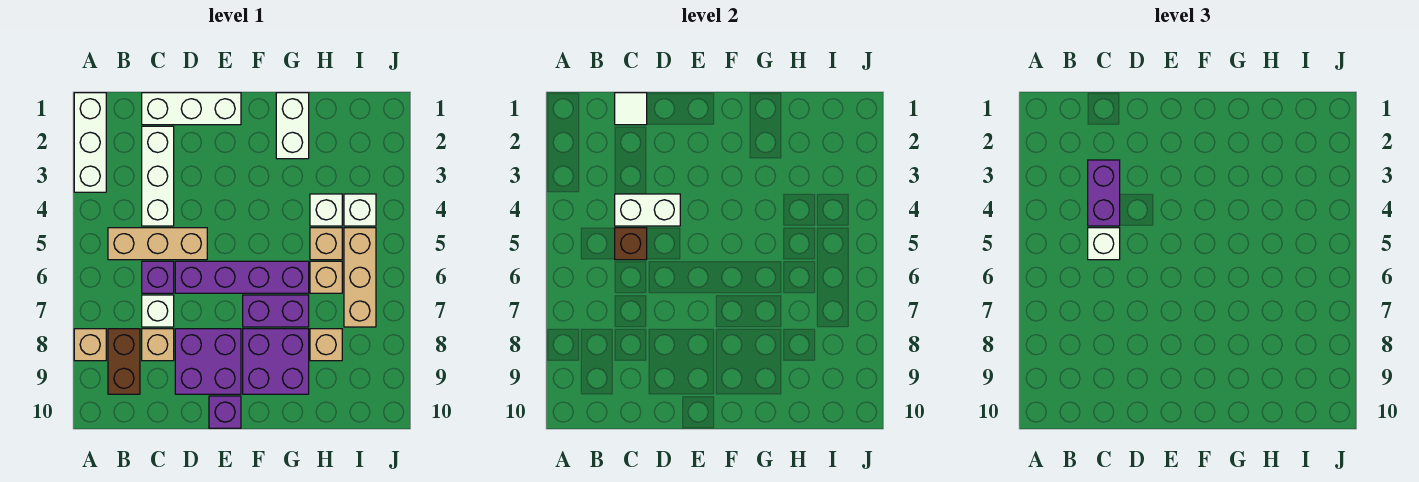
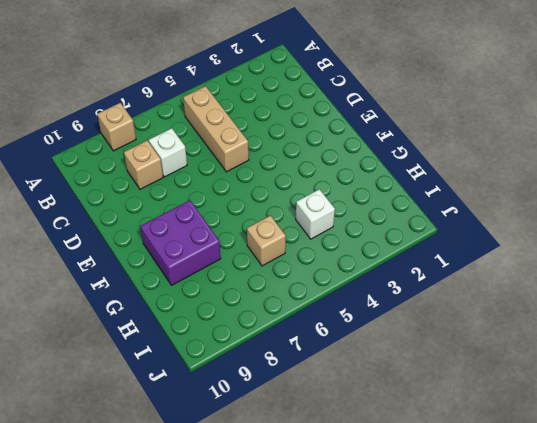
none -> white 1x3 brick [74,93,106,192]
none -> brown 1x2 brick [108,329,140,394]
none -> white 1x3 brick [142,93,241,125]

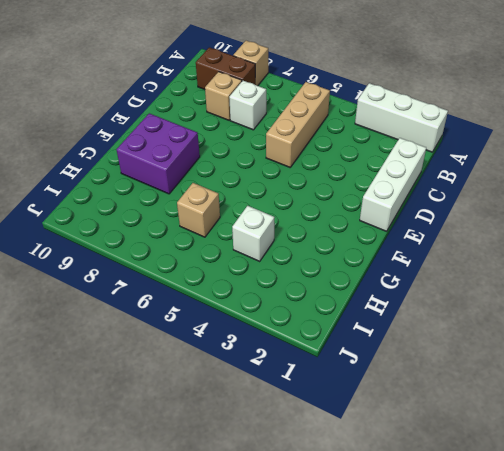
none -> white 1x3 brick [142,126,174,226]
none -> purple 1x1 brick [142,261,174,293]
none -> purple 1x4 brick [175,261,309,293]

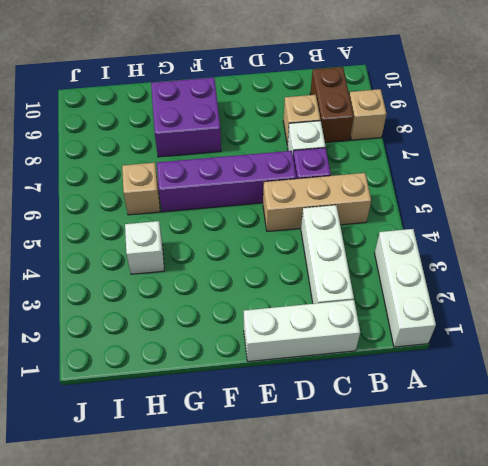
none -> purple 2x2 brick [175,329,241,394]
none -> purple 1x1 brick [209,396,241,428]
none -> purple 1x2 brick [243,295,309,327]

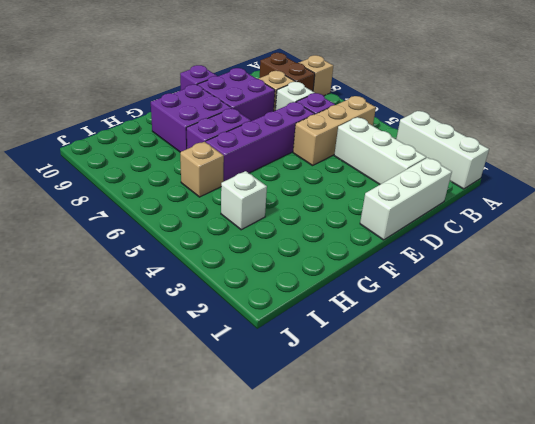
none -> white 1x2 brick [276,93,309,159]
none -> tan 1x1 brick [310,228,342,260]
none -> tan 1x1 brick [310,329,342,361]

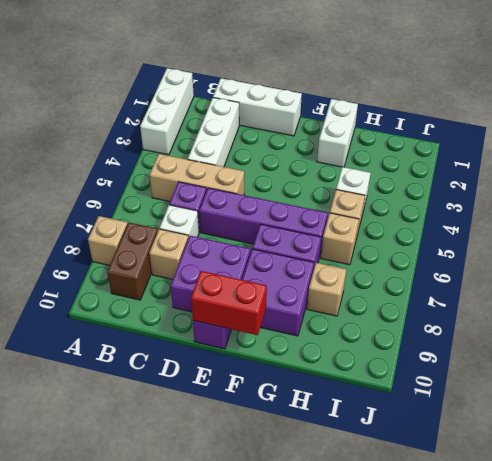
red 1x2 brick [191,271,267,335] -> none
none -> white 1x1 brick [344,194,376,226]
none -> tan 1x3 brick [344,228,376,327]
none -> white 1x1 tile [615,93,647,125]

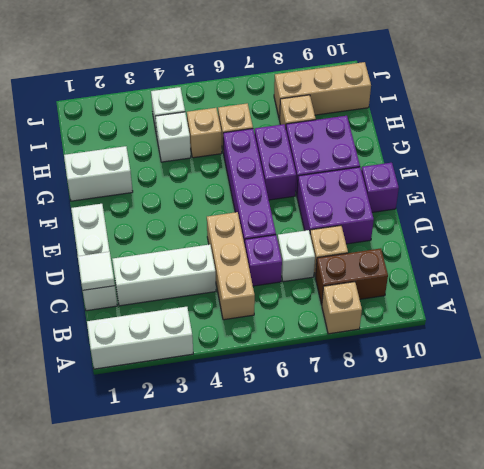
tan 1x3 brick [274,62,371,120] -> tan 1x3 brick moved to [344,228,376,327]
none -> white 1x2 brick [615,194,680,226]
none -> brown 1x1 brick [615,228,647,260]
none -> purple 1x2 brick [1088,160,1120,226]

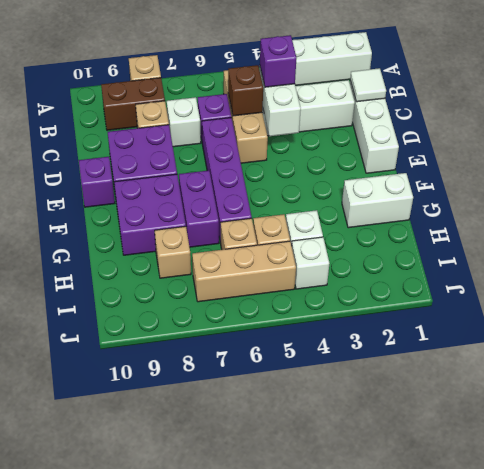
purple 1x1 brick [260,35,296,87] -> purple 1x2 brick [1088,160,1120,226]
none -> white 1x1 brick [1088,228,1120,260]

